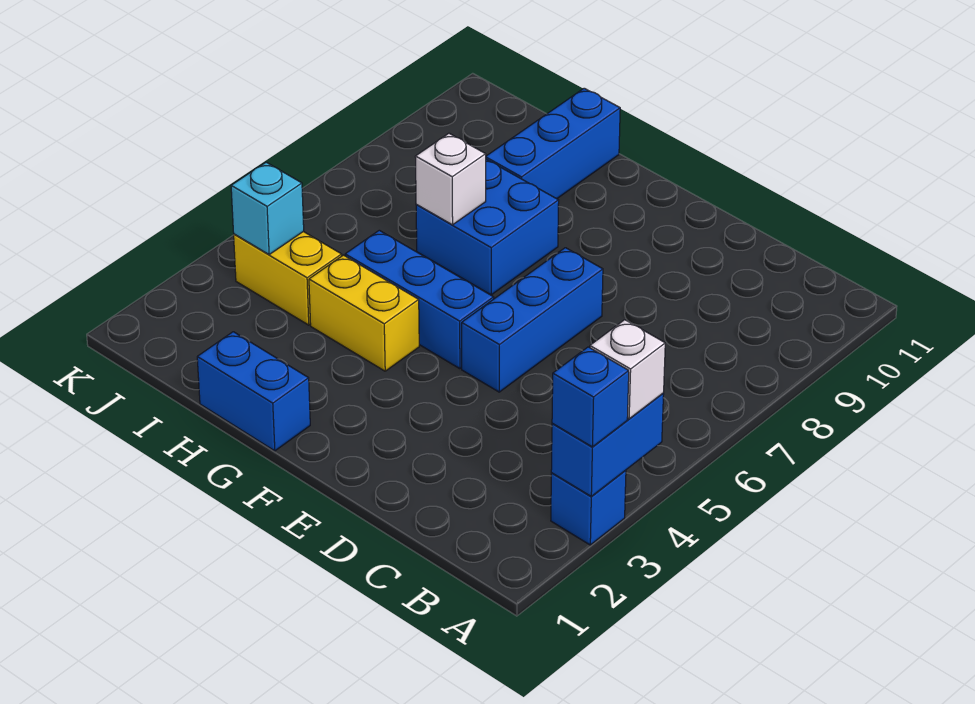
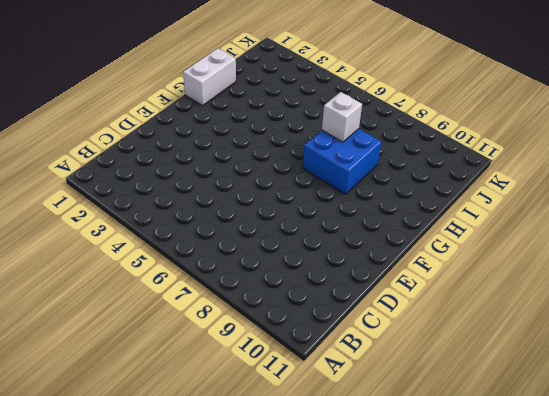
white 1x2 brick [183,48,236,106] -> blue 1x2 brick [197,332,310,451]
none -> blue 1x1 brick [551,470,626,545]
none -> blue 1x3 brick [462,248,603,392]
none -> blue 1x3 brick [345,230,494,369]

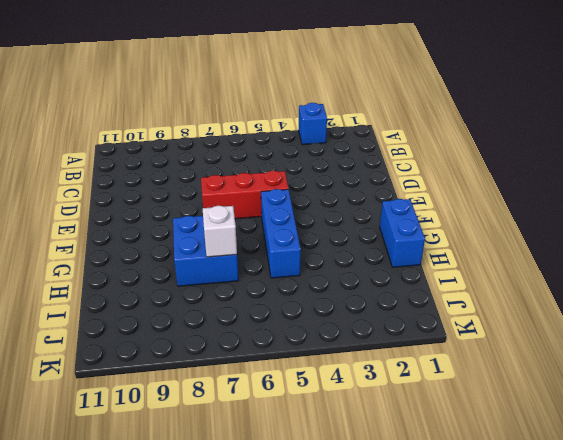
red 1x3 brick [201,171,289,219] -> blue 1x3 brick [462,248,603,392]
none -> yellow 1x2 brick [309,255,419,371]
none -> blue 1x3 brick [486,88,620,199]
none -> yellow 1x2 brick [234,232,342,325]

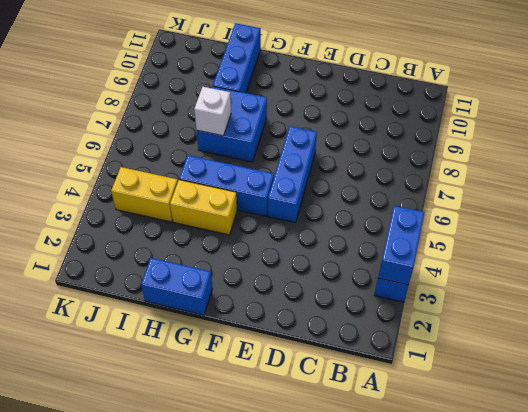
none -> cyan 1x1 brick [231,162,304,254]
none -> blue 1x1 brick [552,347,629,447]
none -> white 1x1 brick [590,320,665,419]

